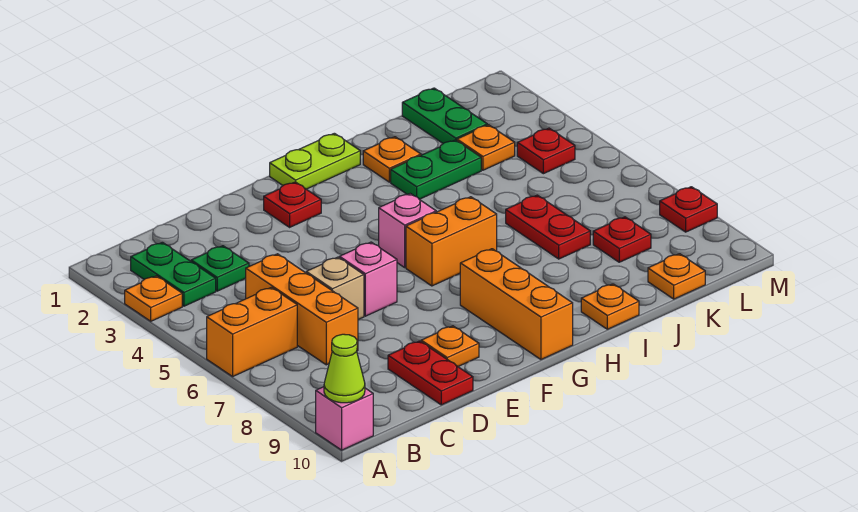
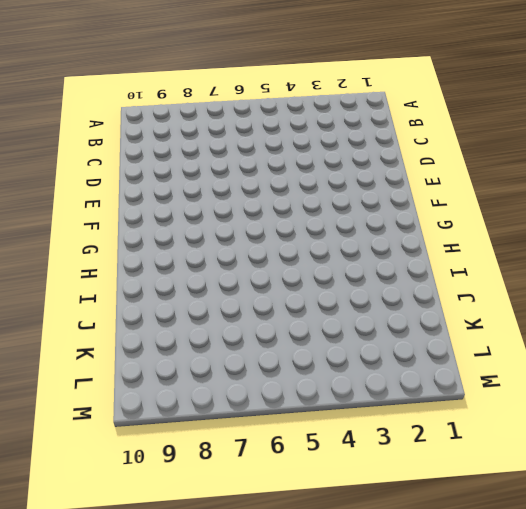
none -> orange 1x1 plate [125,276,182,321]
none -> orange 1x2 brick [207,287,297,376]
none -> pink 1x1 brick [316,387,373,450]

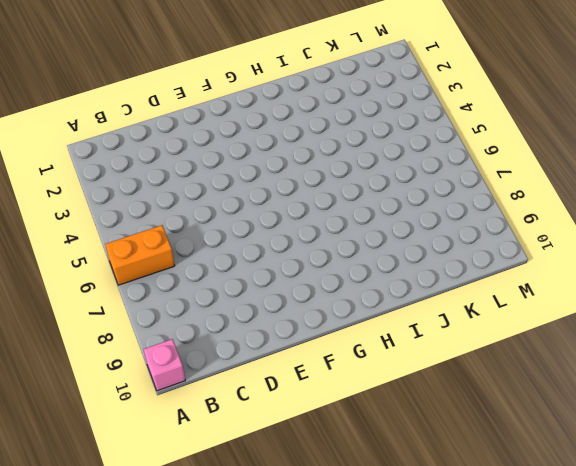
none -> orange 1x1 plate [125,276,182,321]
none -> green 1x2 plate [131,242,216,306]
none -> green 1x1 plate [191,246,249,291]

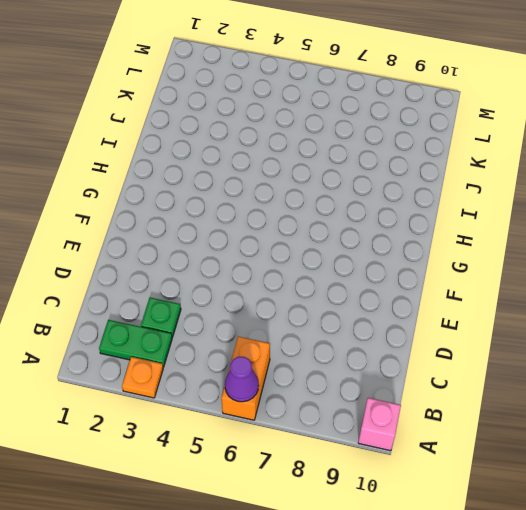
purple 1x1 cone [225,357,259,402] -> none
none -> orange 1x3 brick [246,254,358,365]
none -> tan 1x1 brick [306,257,364,320]
none -> red 1x2 plate [388,341,473,405]

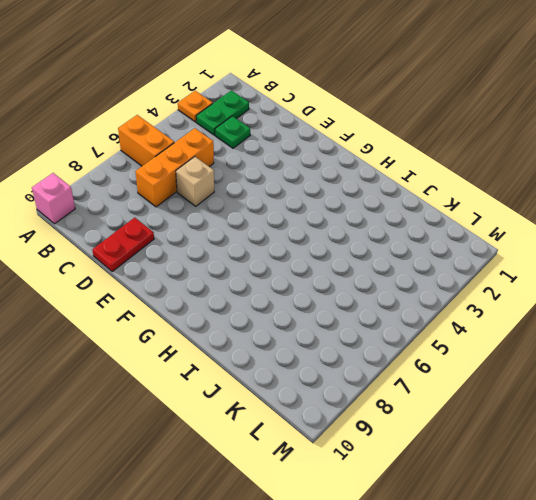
none -> pink 1x1 brick [339,242,397,316]
none -> orange 1x1 plate [421,326,479,366]
none -> red 1x1 plate [264,182,321,227]

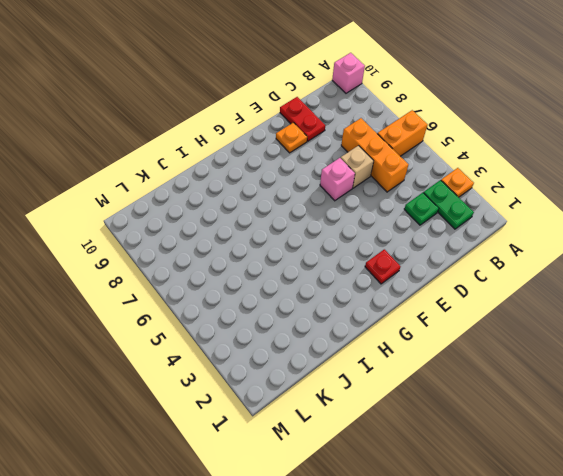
none -> lime 1x2 plate [270,133,360,189]
none -> pink 1x1 brick [379,193,436,267]
none -> orange 1x2 brick [406,197,497,286]

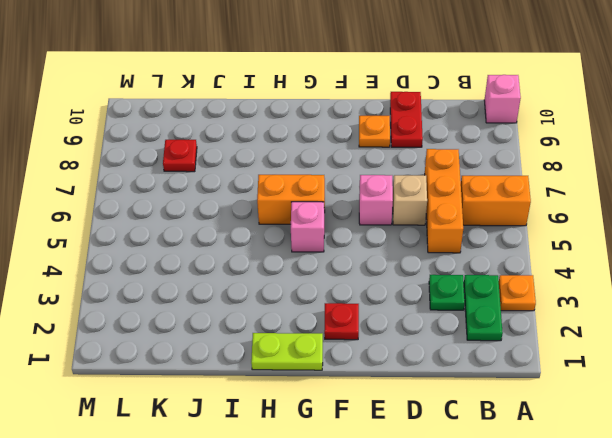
none -> orange 1x3 brick [460,249,573,359]
none -> orange 1x1 plate [363,137,421,182]
none -> green 1x2 plate [391,140,481,199]

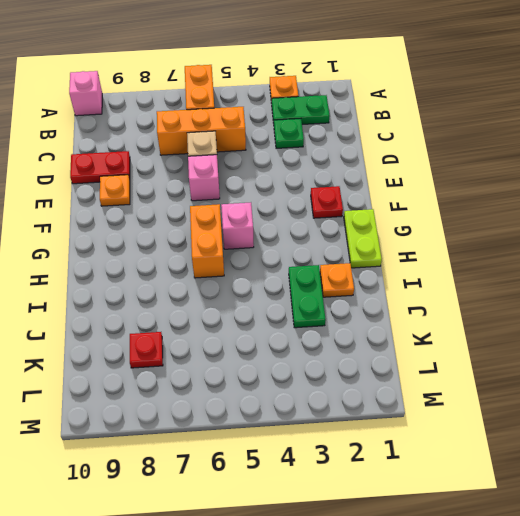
none -> orange 1x3 brick [460,249,573,359]
none -> orange 1x1 plate [581,284,639,329]
none -> red 1x2 plate [506,195,590,259]

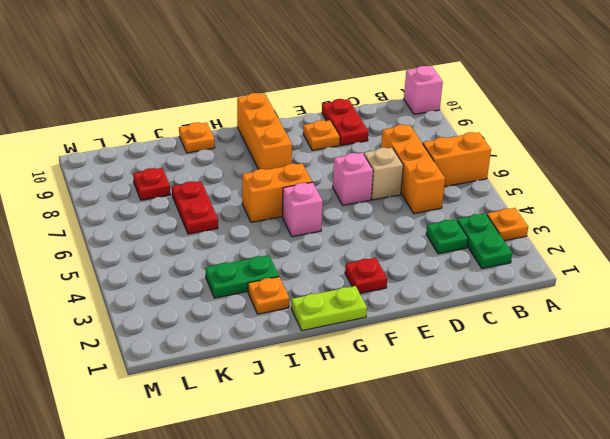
none -> green 1x2 plate [402,88,487,143]
none -> orange 1x1 plate [457,125,515,170]
none -> orange 1x1 plate [648,254,705,299]

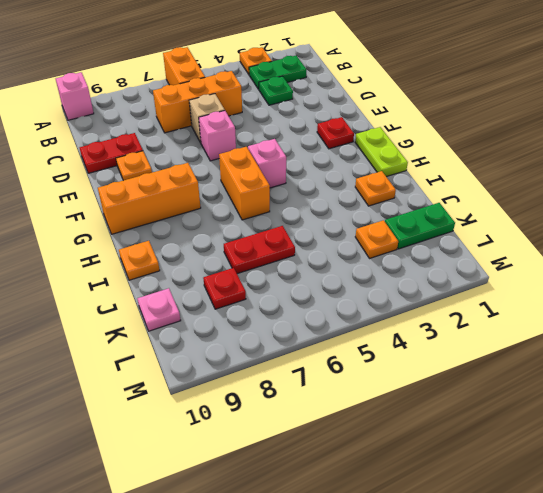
pink 1x1 plate [137,288,181,331] -> orange 1x1 plate [648,254,705,299]
none -> green 1x2 plate [391,140,481,199]
none -> red 1x1 plate [517,128,575,174]
none -> red 1x1 plate [660,187,717,232]

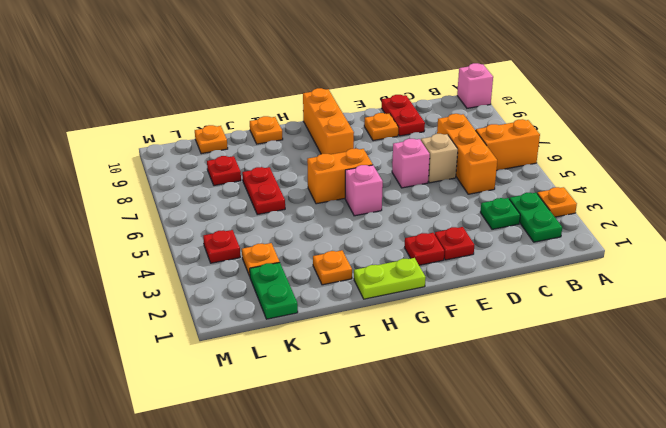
red 1x1 plate [435,227,474,260] -> red 1x1 plate moved to [660,187,717,232]
none -> green 1x2 plate [391,140,481,199]
none -> lime 1x1 cone [324,334,365,403]

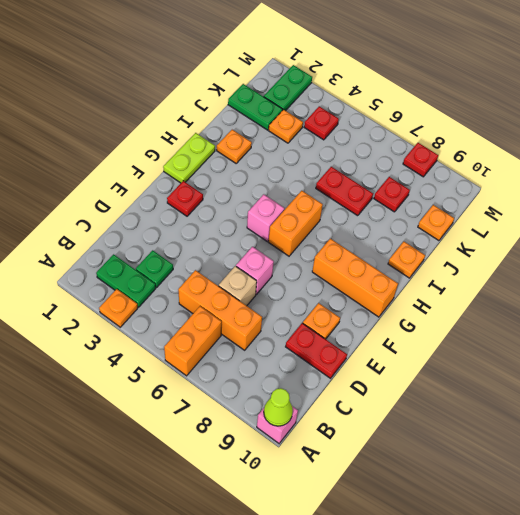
green 1x2 plate [264,65,312,111] -> green 1x2 plate moved to [391,140,481,199]

